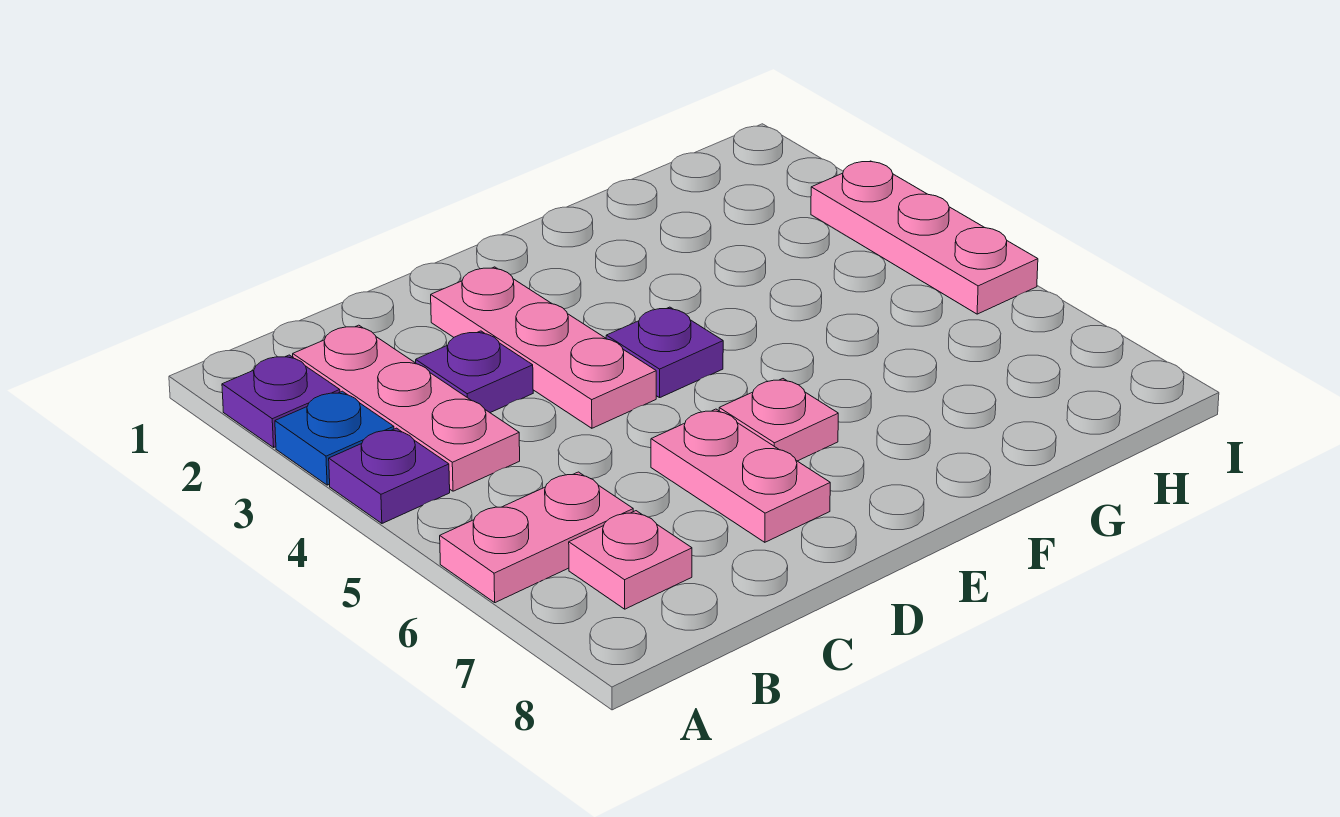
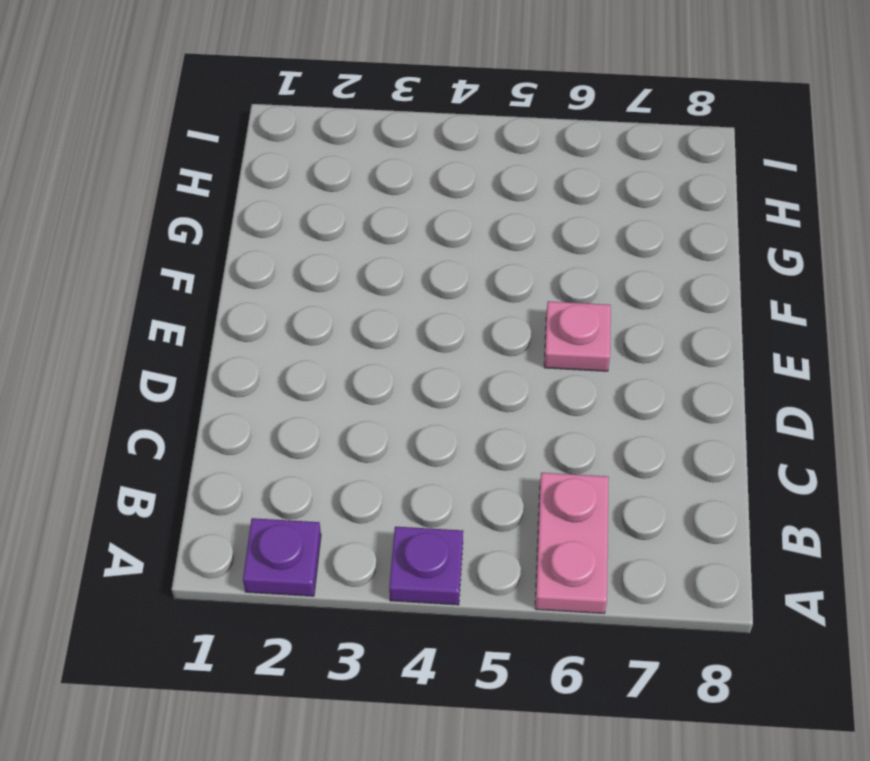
none -> blue 1x1 plate [275,391,394,485]
none -> pink 1x3 plate [293,325,520,491]
none -> pink 1x1 plate [569,511,692,609]

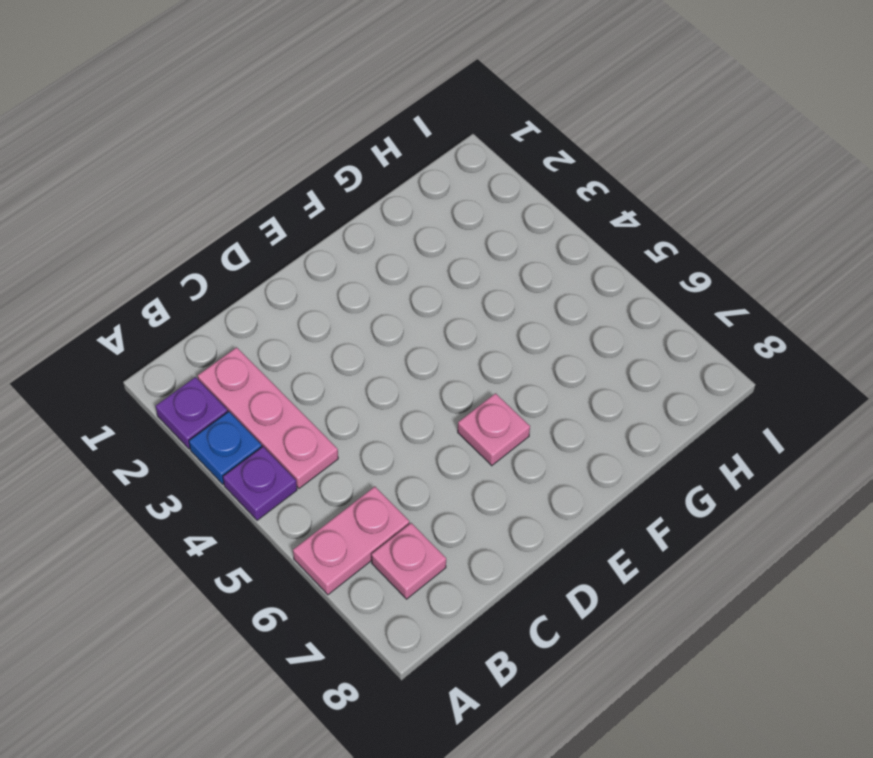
none -> purple 1x1 plate [416,331,533,413]
none -> pink 1x3 plate [431,267,656,428]
none -> pink 1x2 plate [651,409,830,542]

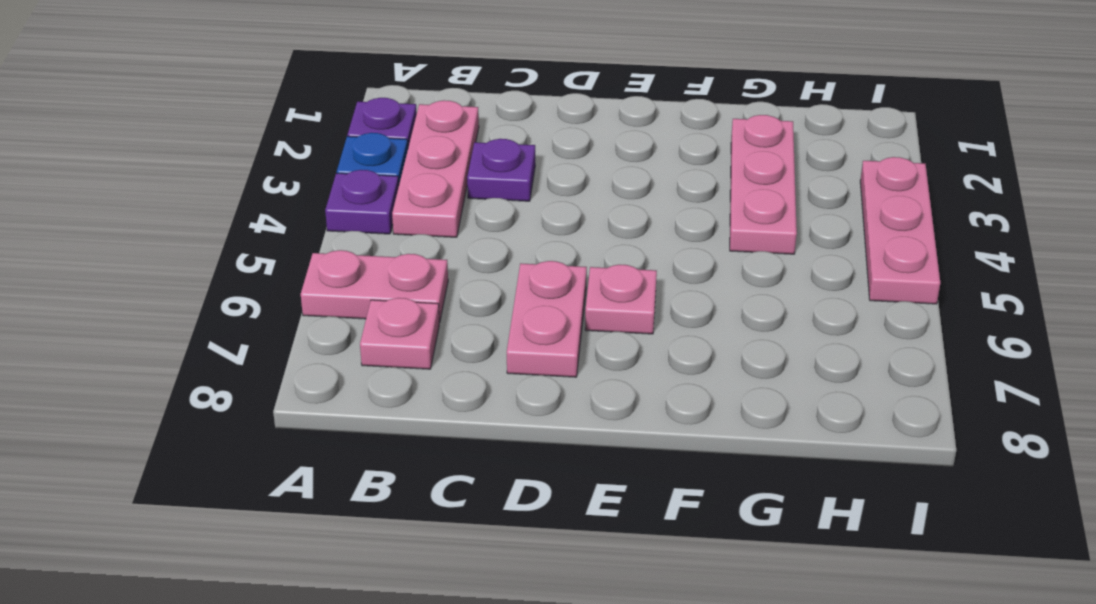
pink 1x3 plate [730,115,797,254] -> pink 1x3 plate moved to [431,267,656,428]
none -> purple 1x1 plate [606,307,723,398]

